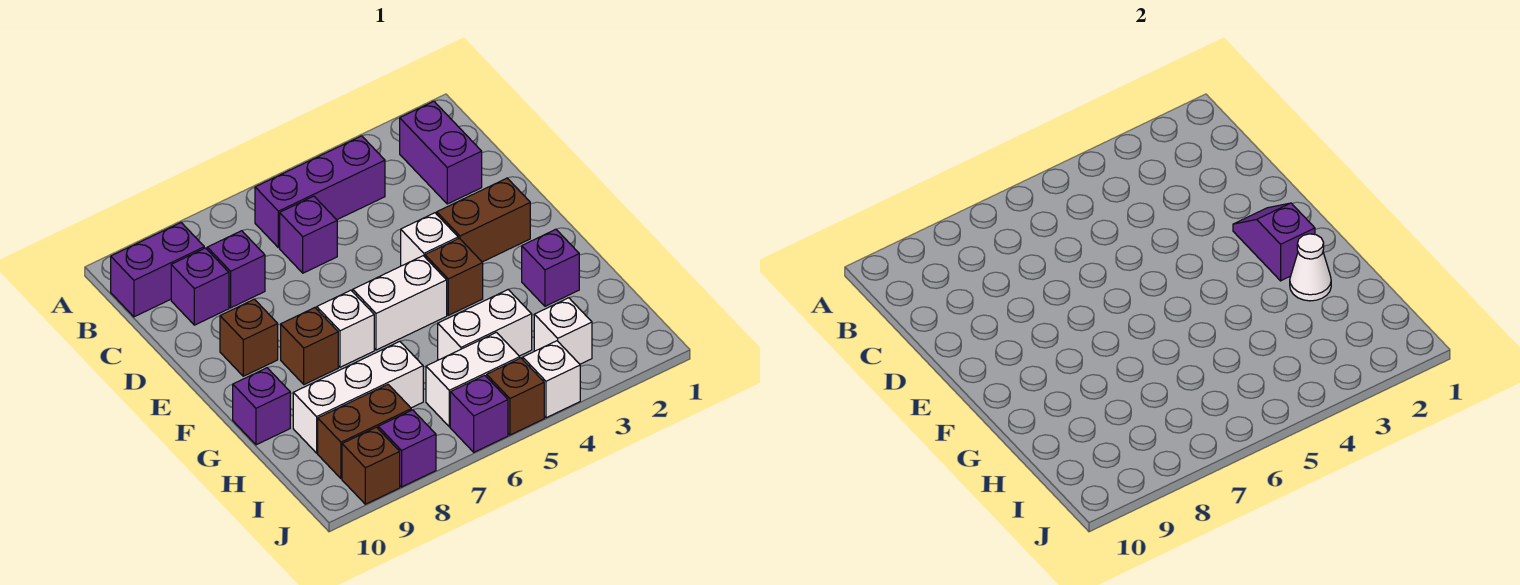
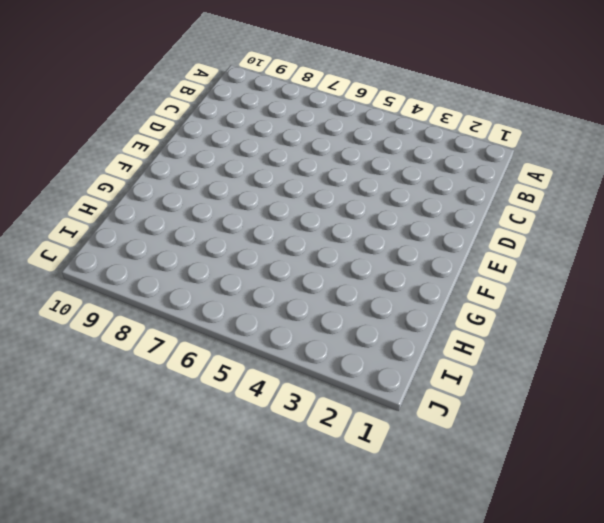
none -> purple 1x2 brick [400,101,482,204]
none -> purple 1x3 brick [255,136,385,248]
none -> purple 1x2 brick [111,223,204,317]

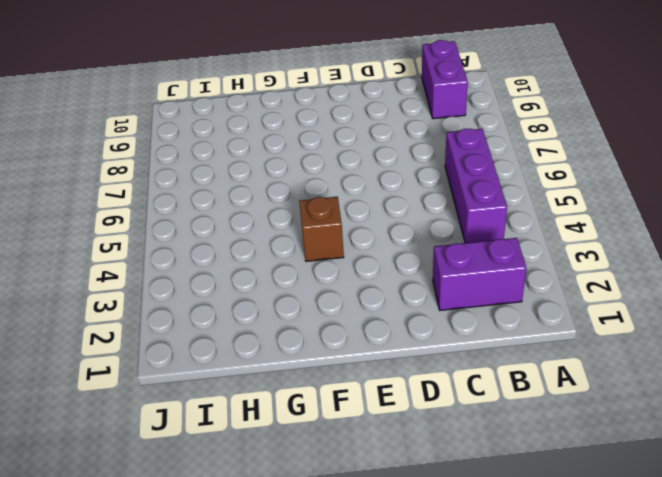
none -> purple 1x1 brick [280,196,337,273]
none -> purple 1x1 brick [207,231,265,308]
none -> purple 1x1 brick [171,248,229,325]

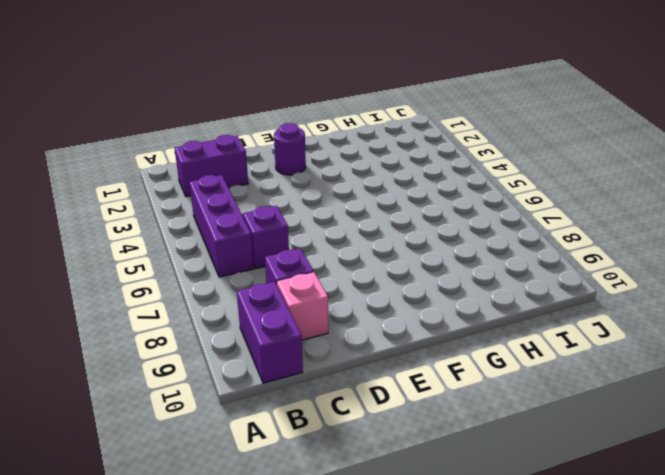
pink 1x1 brick [277,272,328,340] -> purple 1x1 brick [171,248,229,325]
purple 1x1 round brick [274,123,306,175] -> brown 1x2 brick [437,178,530,262]
none -> white 1x1 brick [401,213,458,266]
none -> brown 1x1 brick [220,299,278,376]
none -> brown 1x1 brick [425,238,483,315]

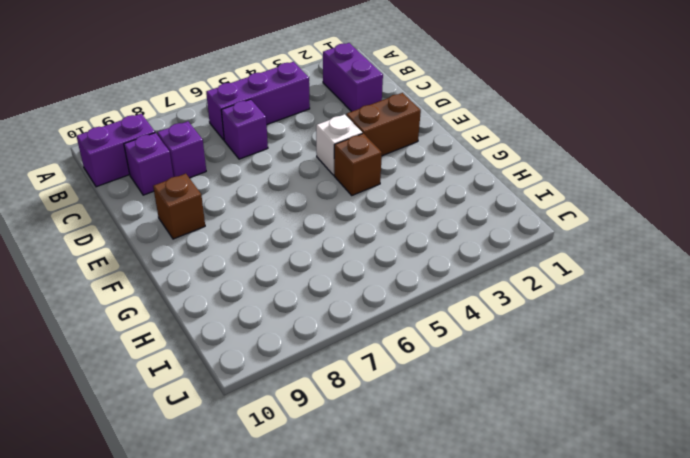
none -> white 1x2 brick [353,256,447,350]
none -> white 1x1 brick [317,290,374,367]
none -> brown 1x1 brick [281,307,338,384]

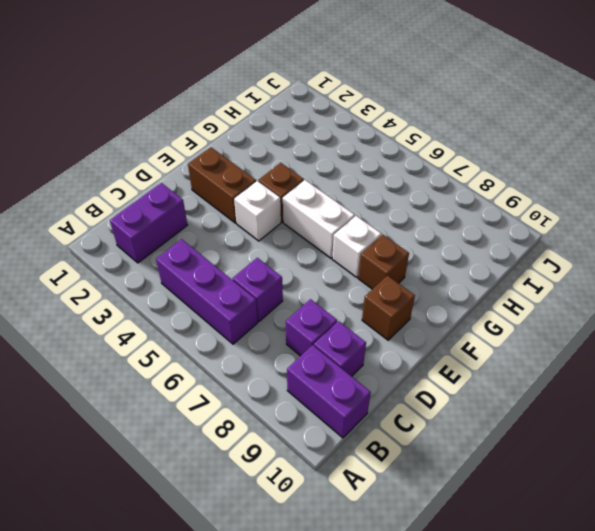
none -> purple 1x1 brick [522,229,579,306]
none -> purple 1x1 brick [233,368,290,445]
none -> white 1x2 brick [438,290,532,360]

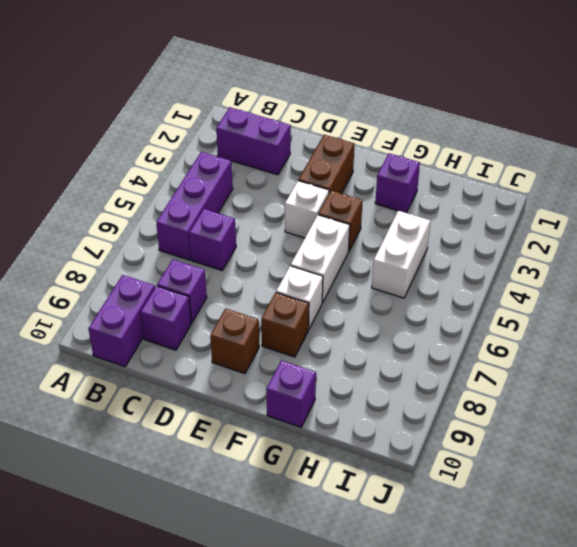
none -> white 1x3 brick [293,341,423,453]
none -> white 1x1 brick [534,298,592,364]
none -> white 1x2 brick [426,332,520,427]

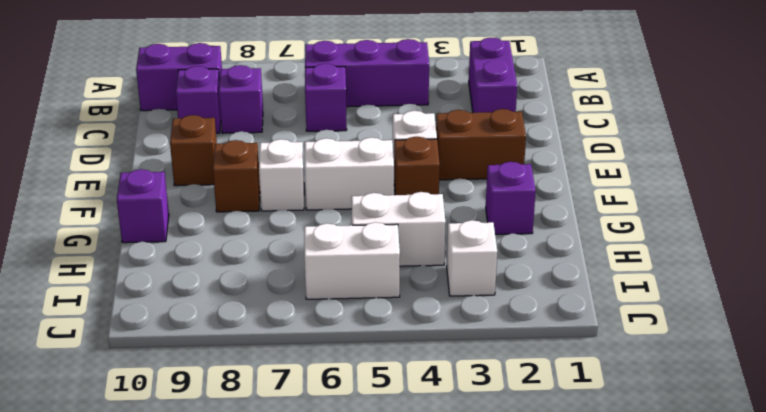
none -> white 1x3 brick [293,341,423,453]
none -> brown 1x2 brick [318,385,411,479]
none -> white 1x1 brick [523,341,580,418]

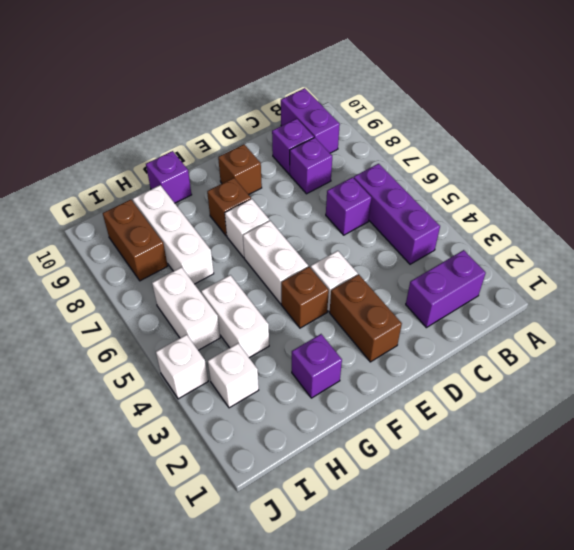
none -> brown 1x1 brick [487,358,544,435]
none -> purple 1x1 brick [450,375,508,452]
none -> purple 1x1 brick [378,410,436,487]

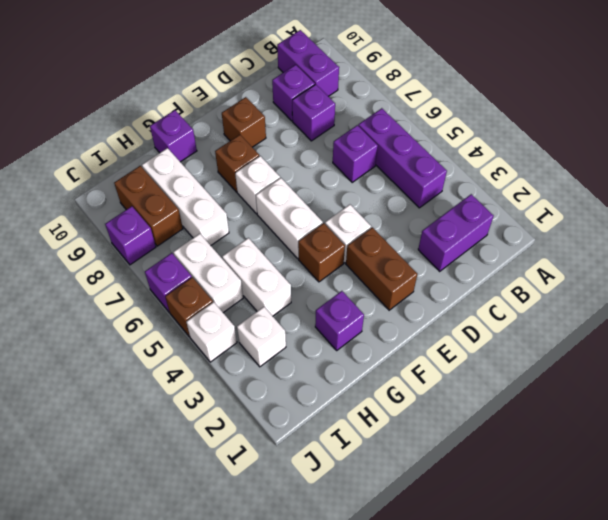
none -> brown 1x1 brick [342,427,400,504]
none -> purple 1x2 slope [1233,203,1315,281]
none -> white 1x1 cone [1290,234,1331,301]

